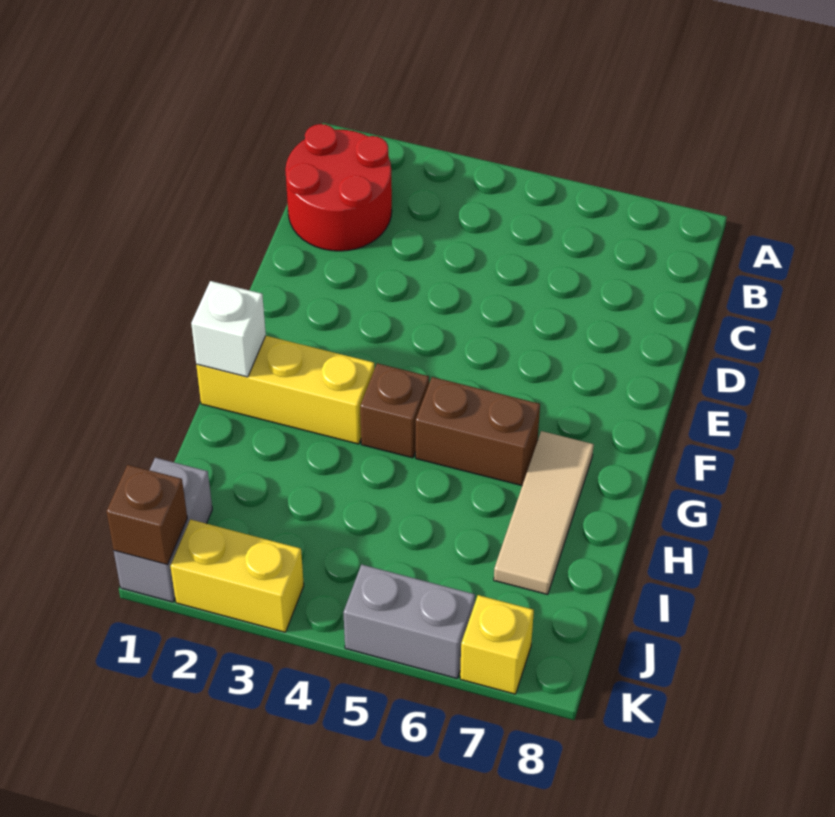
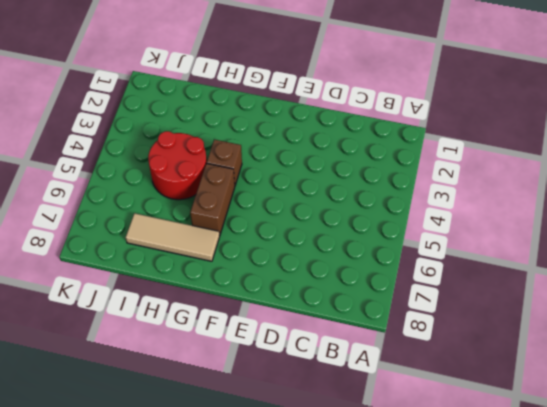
red 2x2 round brick [148,131,207,200] -> red 2x2 round brick moved to [285,124,392,251]
none -> yellow 1x3 brick [196,336,374,444]
none -> grey 1x2 brick [114,458,212,602]

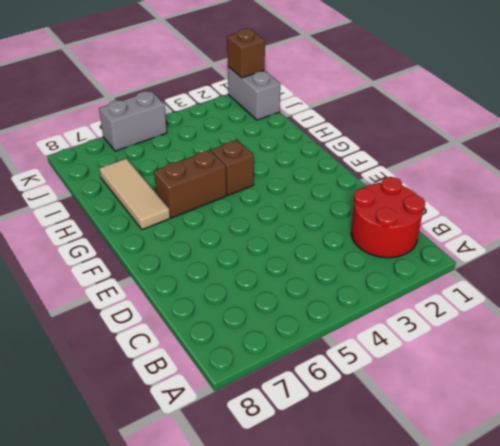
none -> yellow 1x3 brick [196,336,374,444]
none -> yellow 1x2 brick [170,519,304,632]

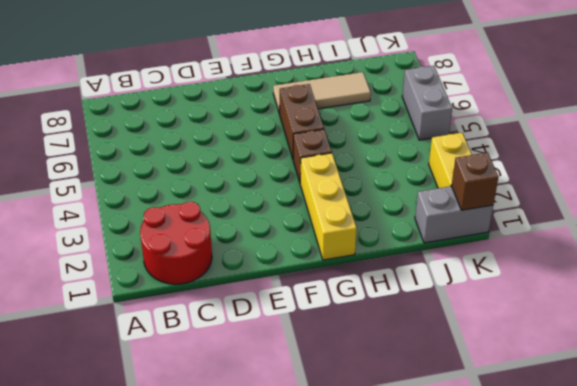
none -> yellow 1x1 brick [460,595,534,694]
none -> white 1x1 brick [191,281,266,377]

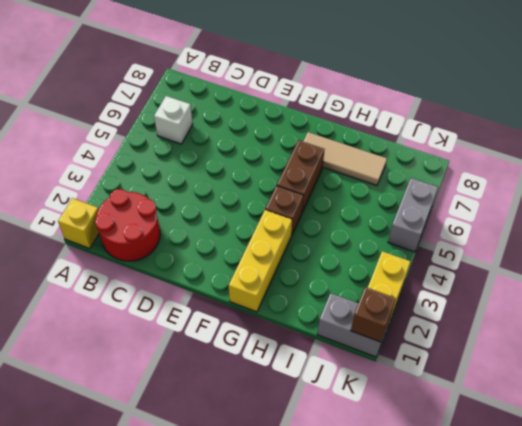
yellow 1x1 brick [58,198,99,249] -> yellow 1x1 brick moved to [460,595,534,694]
white 1x1 brick [154,96,193,144] -> white 1x1 brick moved to [191,281,266,377]

